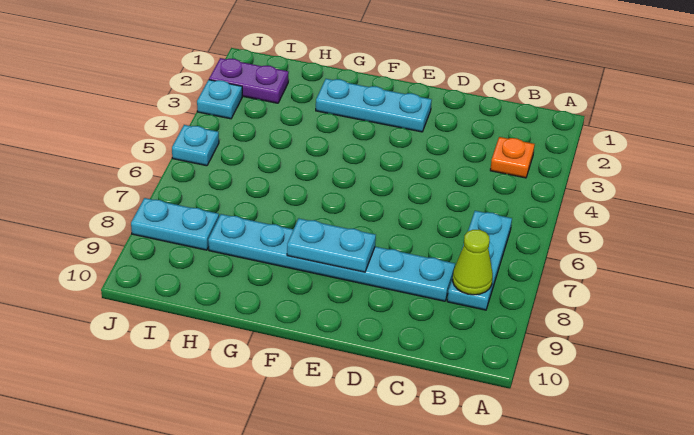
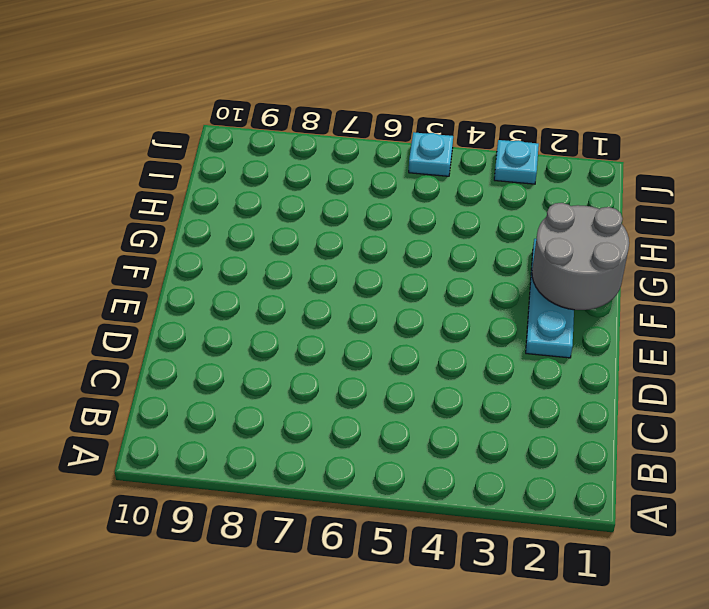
grey 2x2 round brick [532,203,629,310] -> none
none -> orange 1x1 plate [490,137,535,178]
none -> cyan 1x3 plate [447,211,512,310]

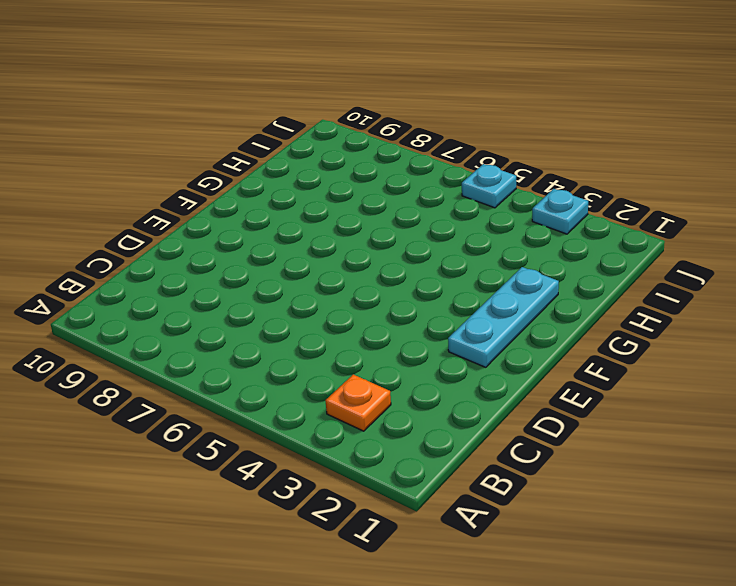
none -> cyan 1x3 plate [447,211,512,310]
none -> cyan 1x6 plate [208,214,455,301]

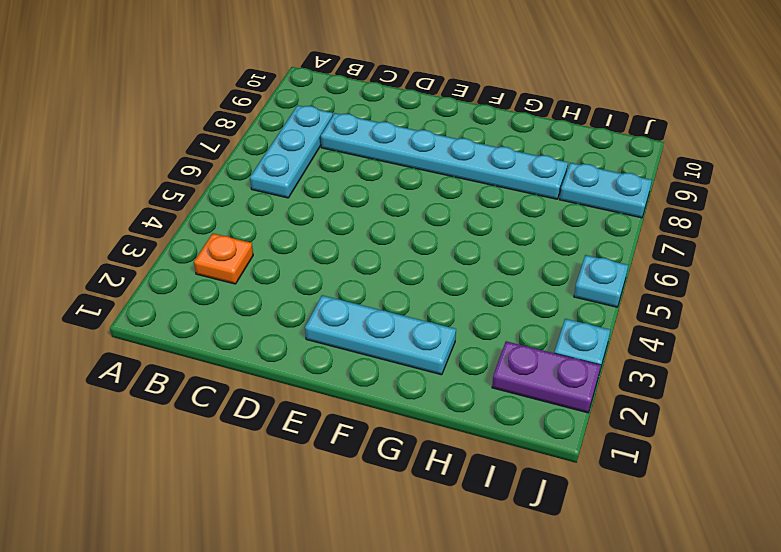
none -> lime 1x1 cone [452,230,493,295]
none -> cyan 1x2 plate [287,219,376,272]

